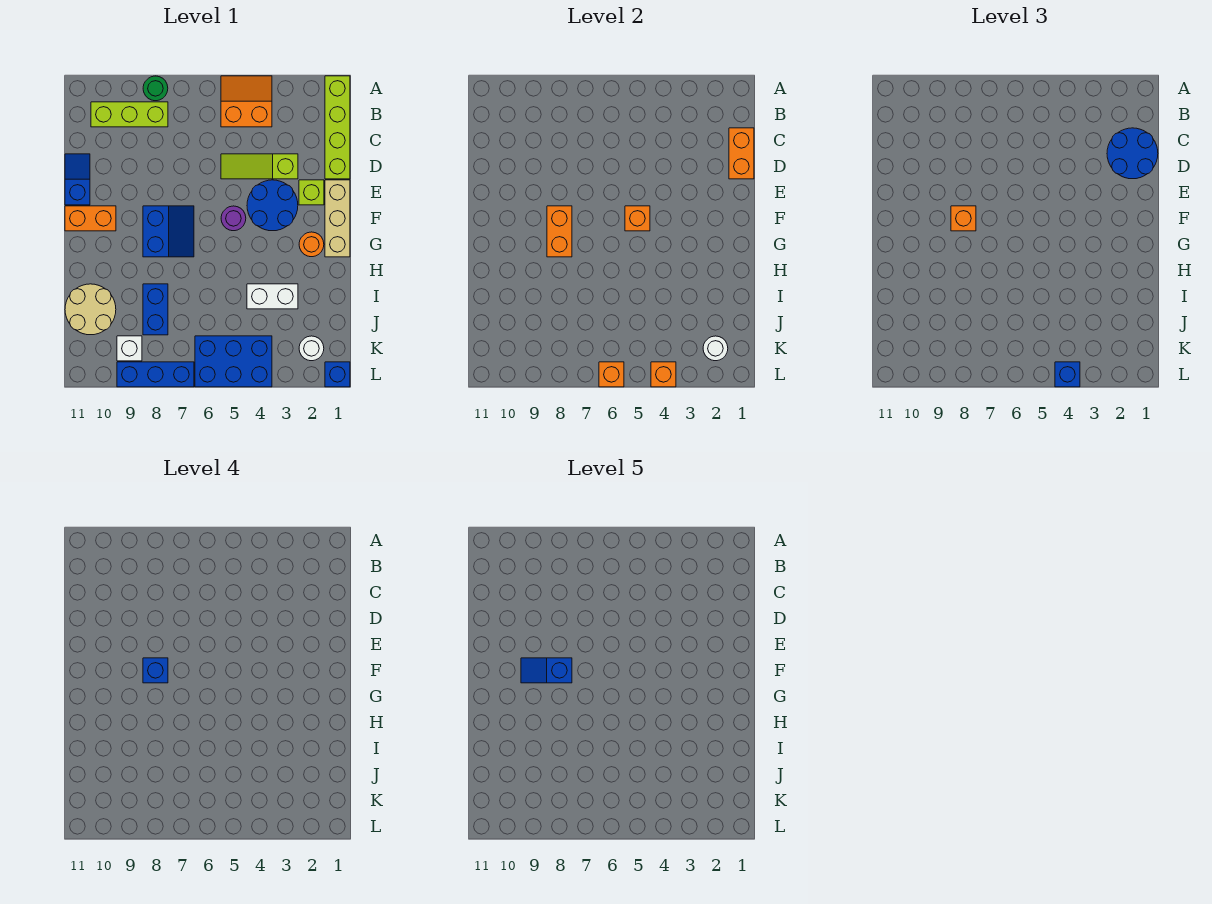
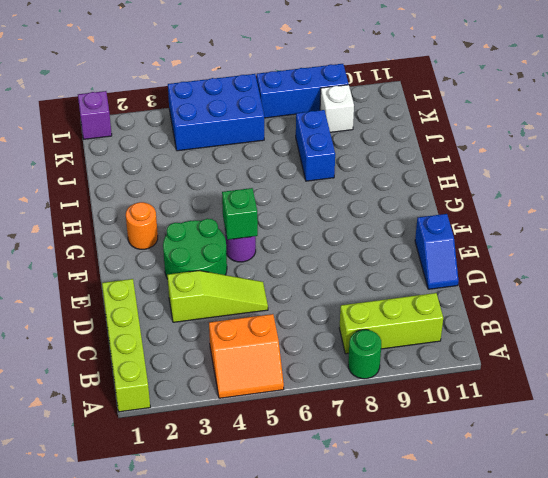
green 2x2 round brick [163,219,227,279] -> blue 2x2 round brick [247,180,298,231]
green 1x1 brick [222,188,258,240] -> orange 1x1 brick [625,206,650,231]
purple 1x1 brick [78,91,112,139] -> blue 1x1 brick [325,362,350,387]
none -> tan 1x3 brick [325,180,350,257]
none -> lime 1x1 brick [299,180,324,205]
none -> blue 2x2 slope [143,206,194,257]
none -> orange 1x2 brick [65,206,116,231]

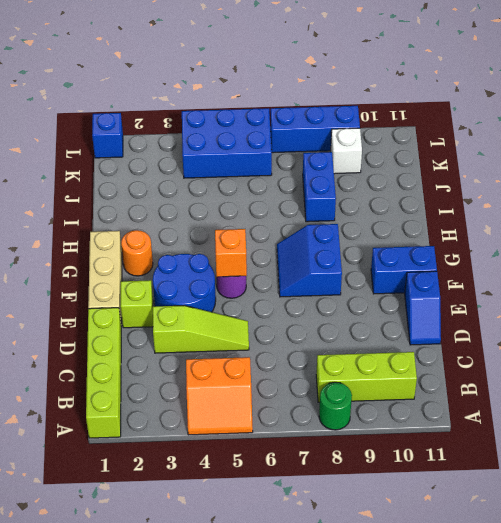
blue 1x2 brick [371,246,437,294] -> orange 1x2 brick [65,206,116,231]
none -> white 1x2 brick [247,284,298,309]
none -> tan 2x2 round brick [65,284,116,335]
none -> white 1x1 round brick [299,336,324,361]
none -> orange 1x2 brick [729,128,754,179]

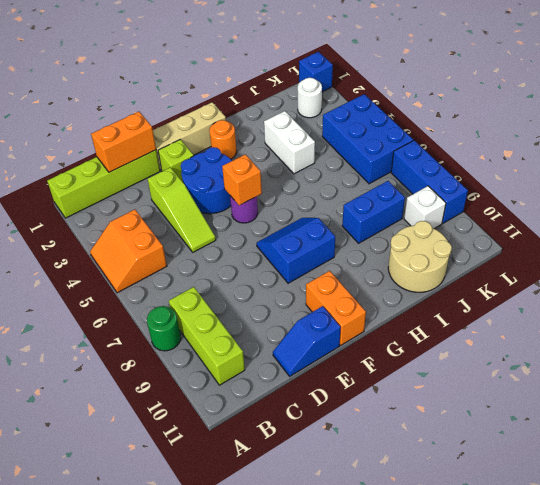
none -> orange 1x2 brick [547,206,572,257]
none -> white 1x1 round brick [703,336,728,361]
none -> orange 1x1 brick [651,362,676,387]
none -> orange 1x1 brick [599,362,624,387]

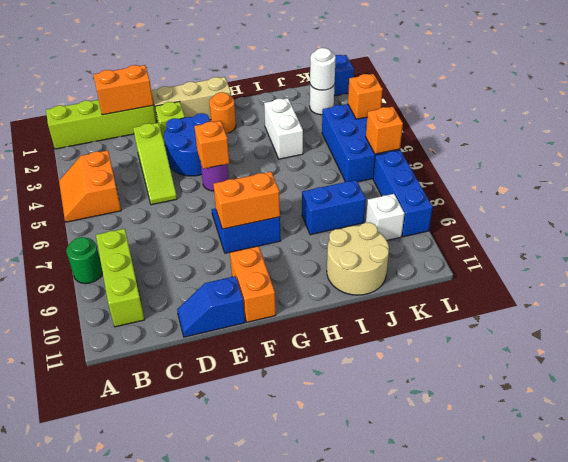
none -> blue 2x2 round brick [1107,128,1158,179]
none -> orange 1x1 brick [951,206,976,231]
none -> blue 1x1 brick [1055,362,1080,387]
none -> blue 1x1 brick [143,658,168,683]

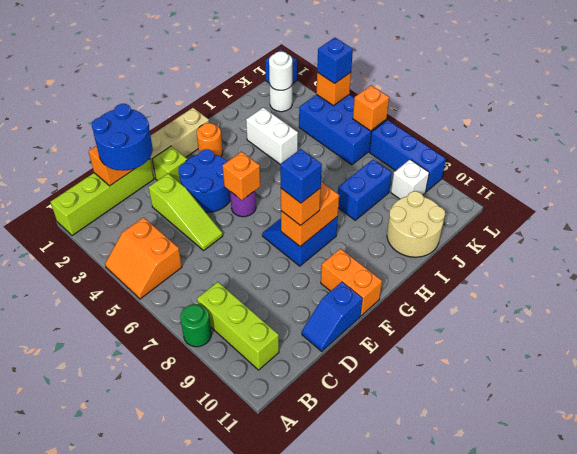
none -> blue 1x2 slope [521,658,572,683]

